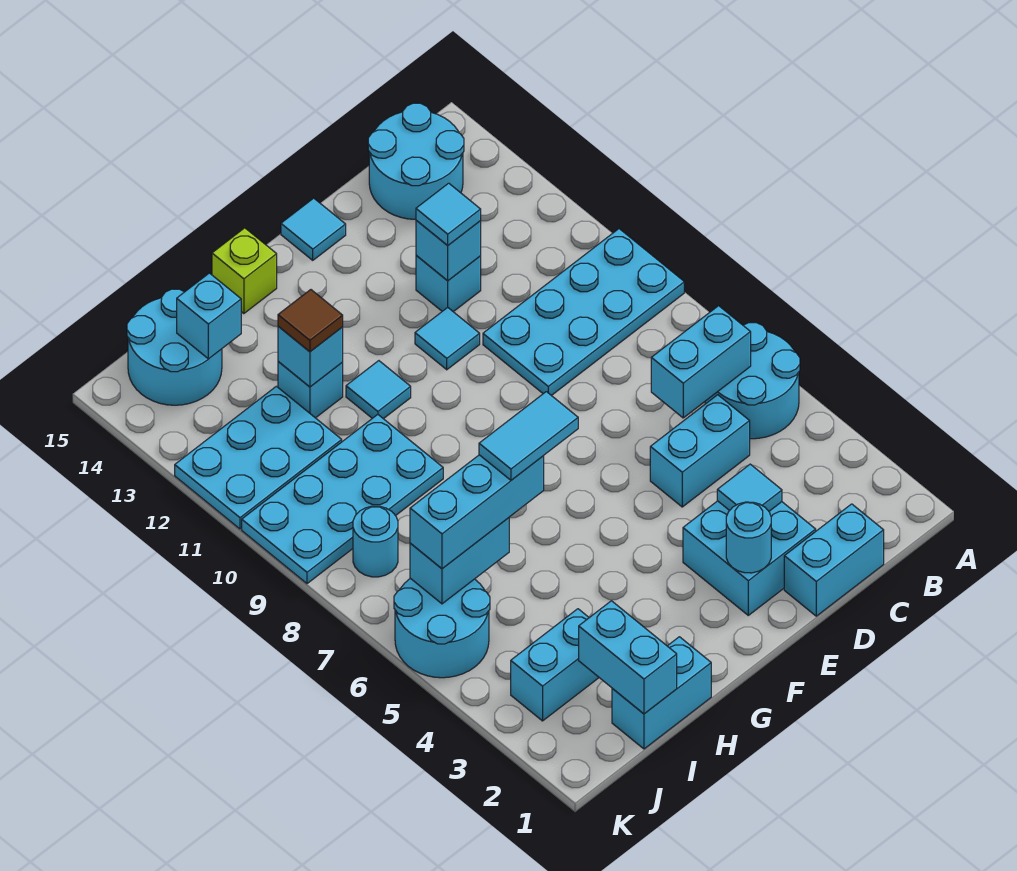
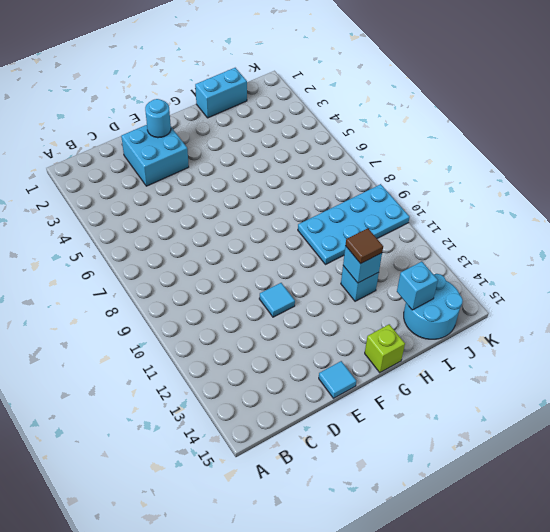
none -> cyan 2x2 round brick [705,323,800,439]
none -> cyan 2x4 plate [483,229,684,396]
none -> cyan 2x2 round brick [368,103,464,219]
none -> cyan 1x2 brick [784,504,884,616]

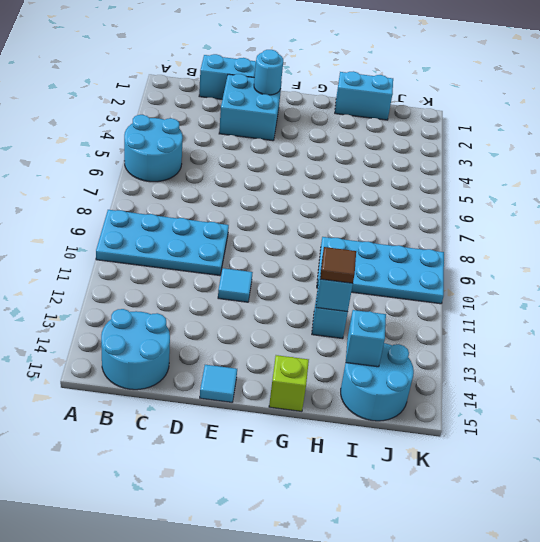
none -> cyan 1x2 brick [650,395,750,507]
none -> cyan 1x1 brick [416,255,481,312]
none -> cyan 1x1 tile [346,361,411,419]
none -> cyan 1x2 brick [511,609,599,721]

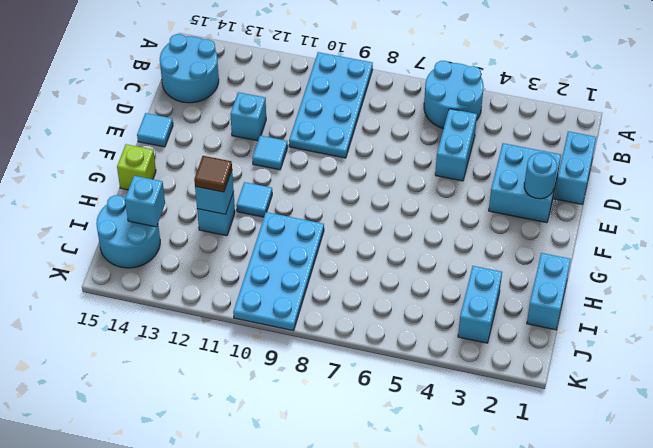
none -> cyan 2x3 plate [175,386,342,529]
none -> cyan 2x2 round brick [394,578,490,678]
none -> cyan 1x1 round brick [353,506,398,577]
none -> cyan 1x2 brick [651,306,751,418]

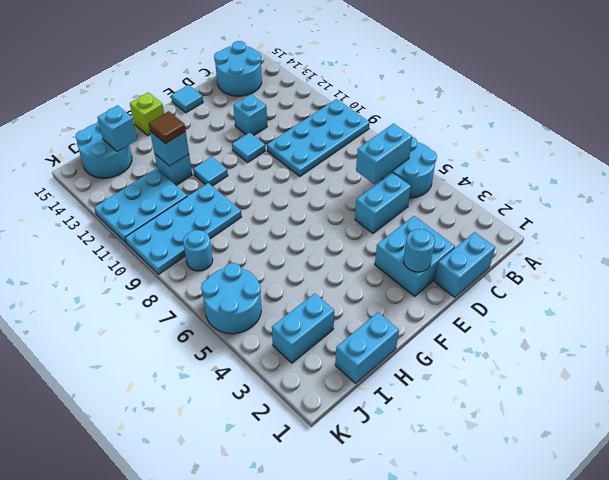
none -> cyan 1x1 tile [717,464,782,511]
none -> cyan 1x1 brick [416,220,481,281]
none -> cyan 1x2 brick [579,601,677,714]
none -> cyan 1x2 brick [410,518,509,604]

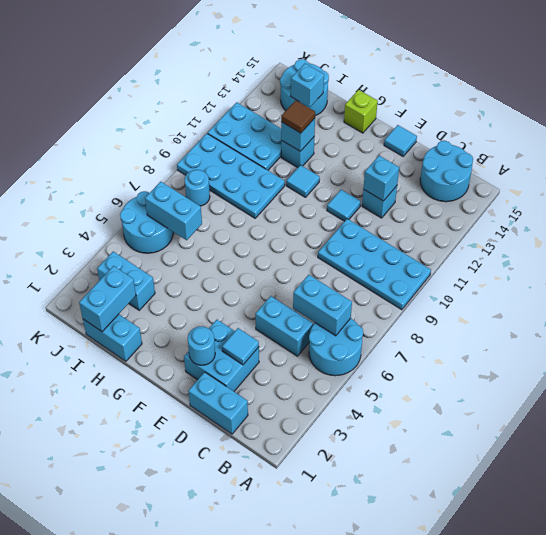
none -> cyan 1x1 tile [416,183,481,246]
none -> cyan 1x3 brick [410,455,544,569]
none -> cyan 1x2 tile [479,392,578,480]

